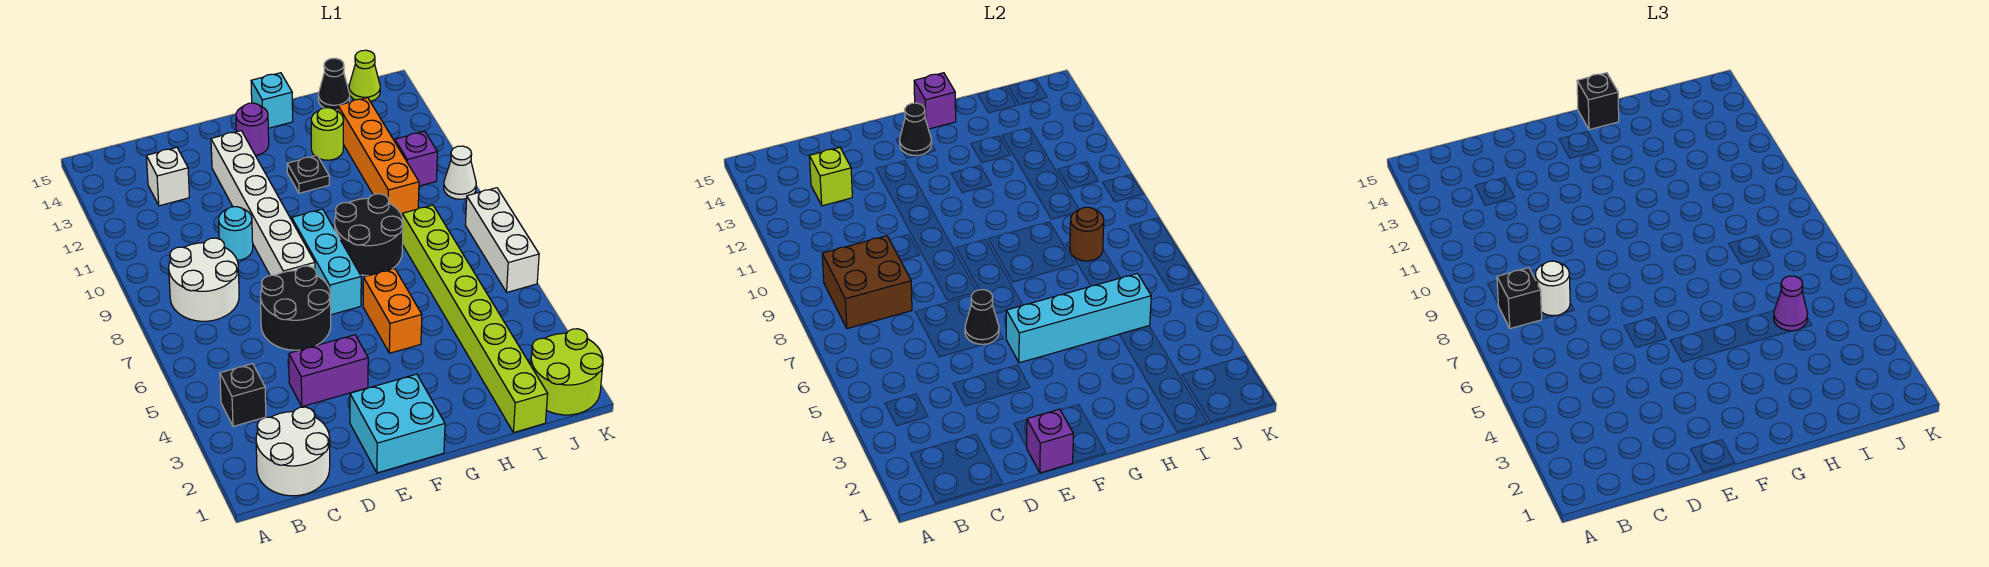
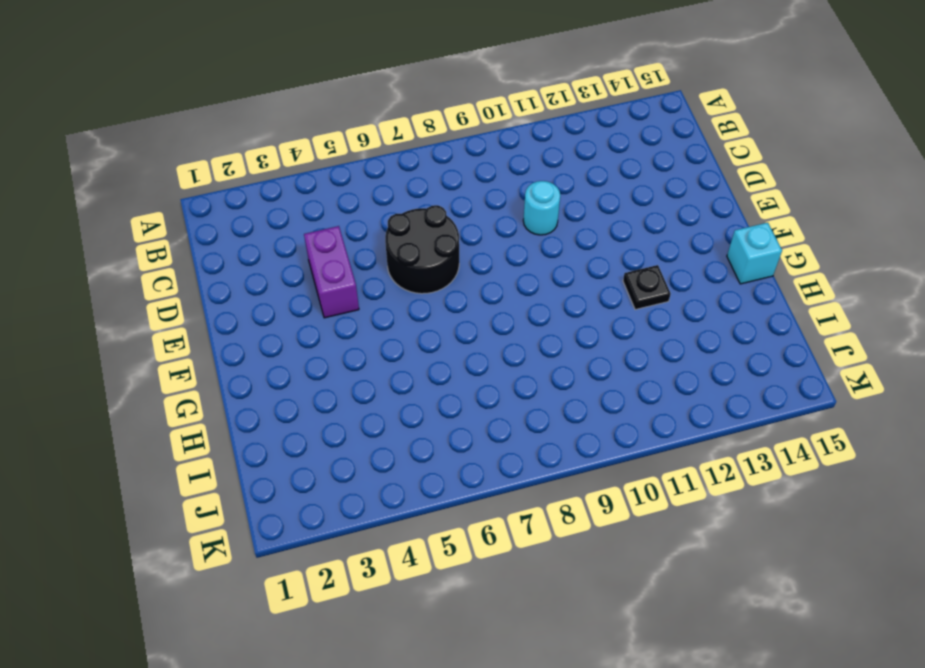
none -> white 2x2 round brick [256,407,330,496]
none -> black 1x1 brick [220,364,266,426]
none -> white 2x2 round brick [169,238,239,321]
none -> white 1x1 brick [146,147,189,206]

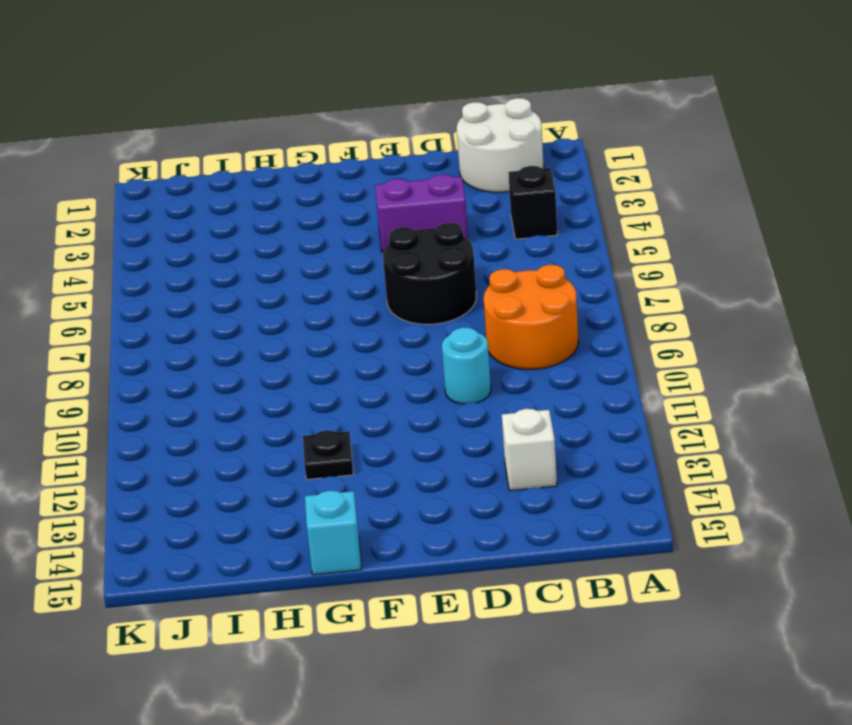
orange 2x2 round brick [484,265,579,369] -> white 2x2 round brick [169,238,239,321]
none -> cyan 2x2 brick [350,374,445,473]
none -> white 1x6 brick [211,131,315,276]
none -> cyan 1x3 brick [292,209,361,315]
none -> purple 1x1 round brick [236,103,269,155]

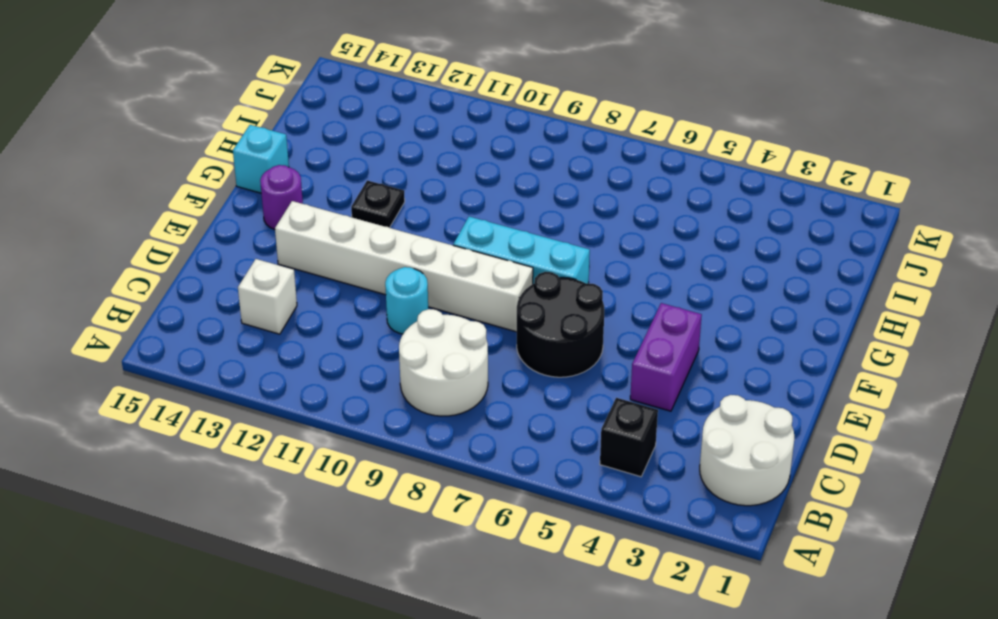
none -> cyan 2x2 brick [350,374,445,473]
none -> orange 1x2 brick [363,269,422,353]
none -> black 2x2 round brick [335,194,403,276]
none -> lime 1x1 round brick [311,108,344,160]

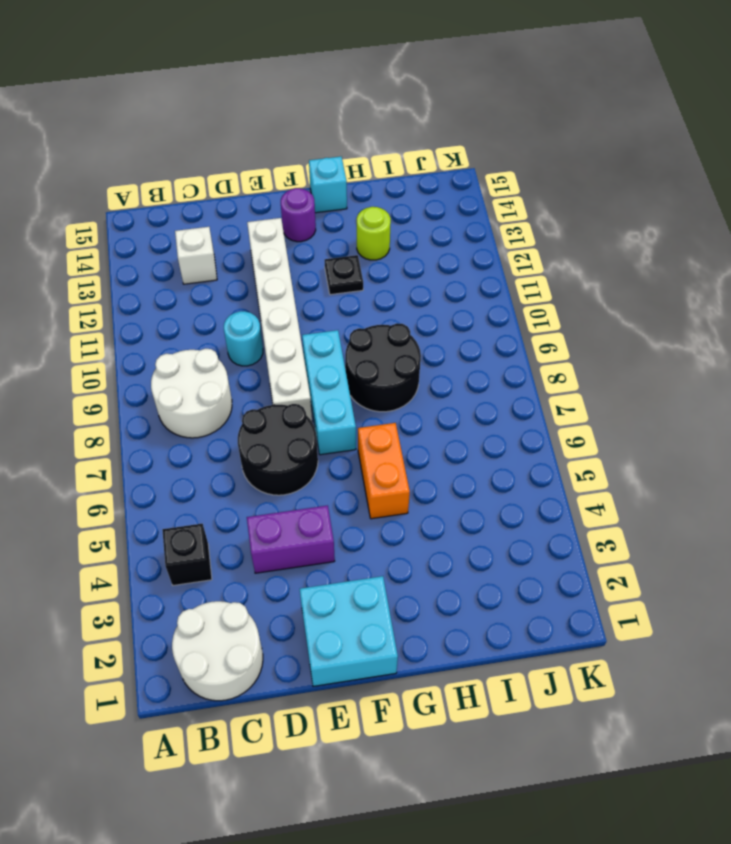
none -> lime 1x8 brick [402,205,548,433]
none -> orange 1x4 brick [338,98,419,215]
none -> black 1x1 cone [318,58,350,110]
none -> lime 2x2 round brick [531,329,603,415]

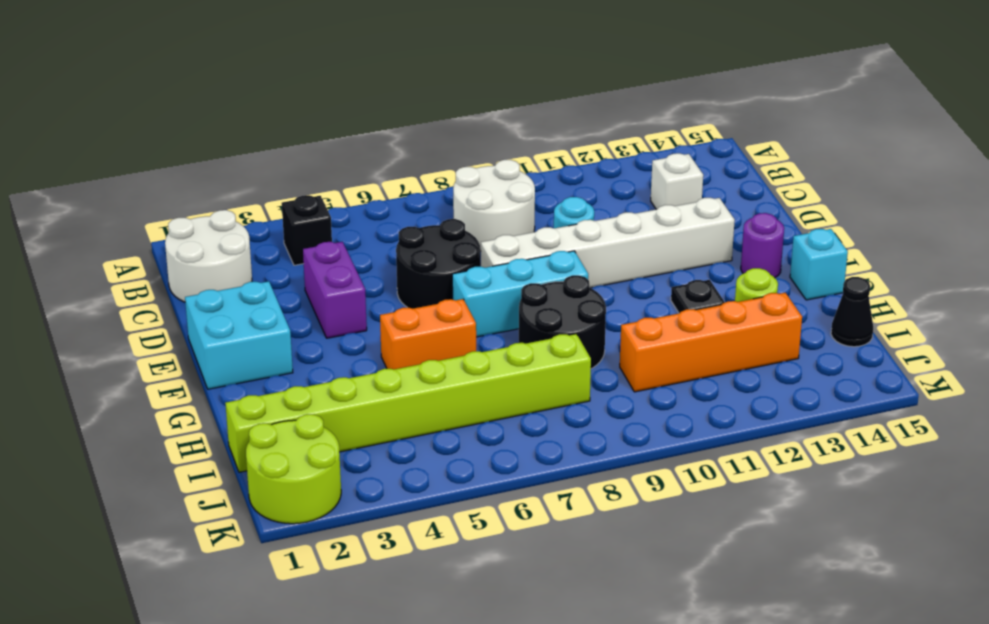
none -> purple 1x1 brick [395,131,437,186]
none -> lime 1x1 cone [349,50,380,102]
none -> white 1x3 brick [465,188,539,292]
none -> white 1x1 cone [444,146,476,199]

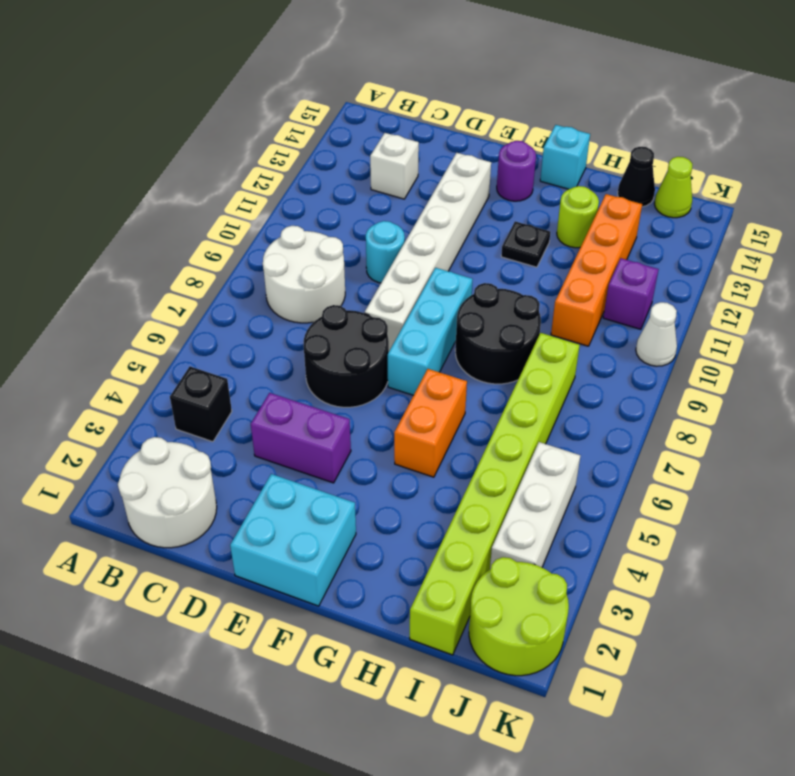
white 1x3 brick [490,442,580,569] -> white 1x3 brick moved to [465,188,539,292]
none -> brown 2x2 brick [822,236,912,329]
none -> lime 1x1 brick [809,147,852,206]
none -> purple 1x1 brick [1027,409,1073,473]
none -> black 1x1 cone [965,290,999,344]

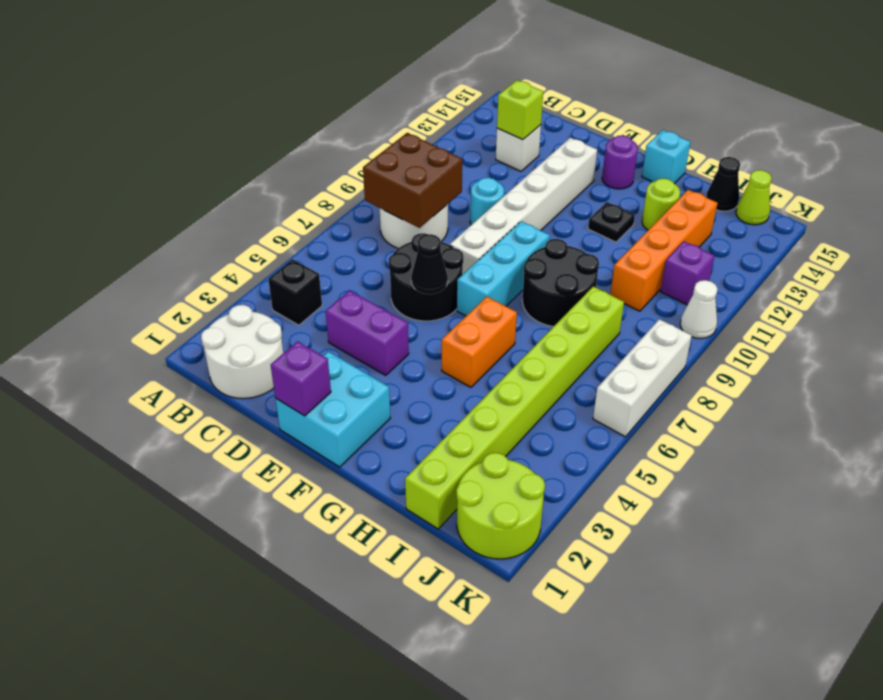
none -> cyan 1x4 brick [1006,273,1151,363]
none -> black 1x1 cone [900,103,932,155]
none -> purple 1x1 brick [914,73,956,129]
none -> brown 1x1 round brick [1070,207,1104,261]

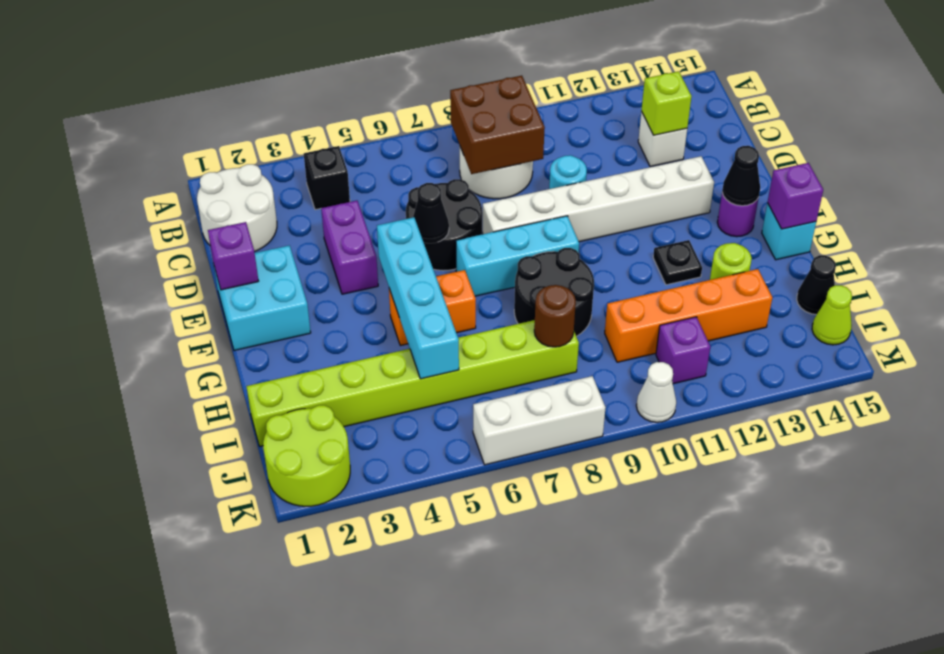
none -> black 1x1 brick [1497,268,1542,329]
none -> white 1x1 round brick [1535,261,1570,316]
none -> black 1x1 brick [1577,73,1619,130]
none -> purple 1x1 cone [1774,276,1808,331]

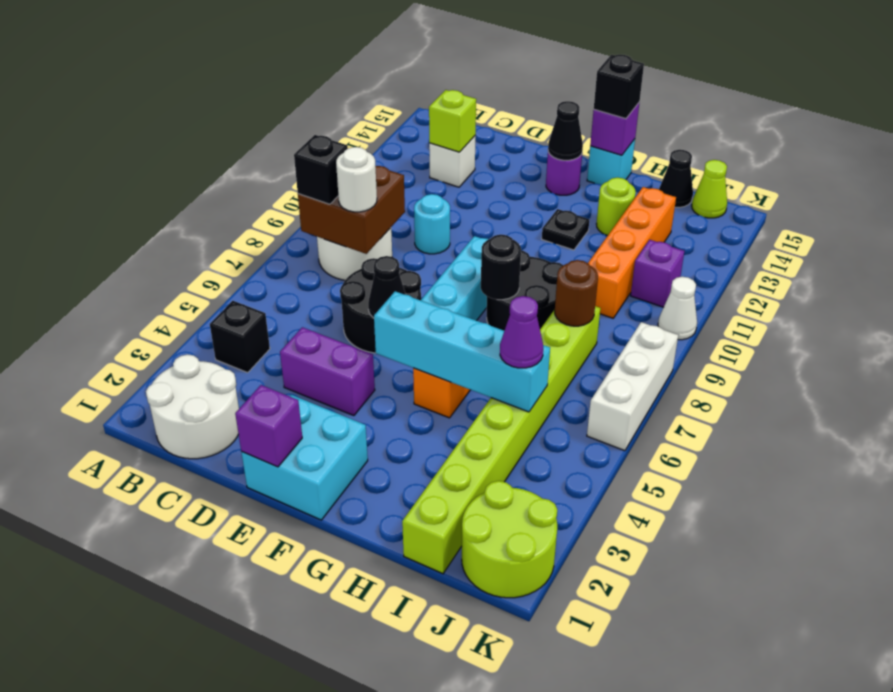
black 1x1 round brick [481,235,521,300] -> none
none -> white 1x6 brick [211,131,315,276]

